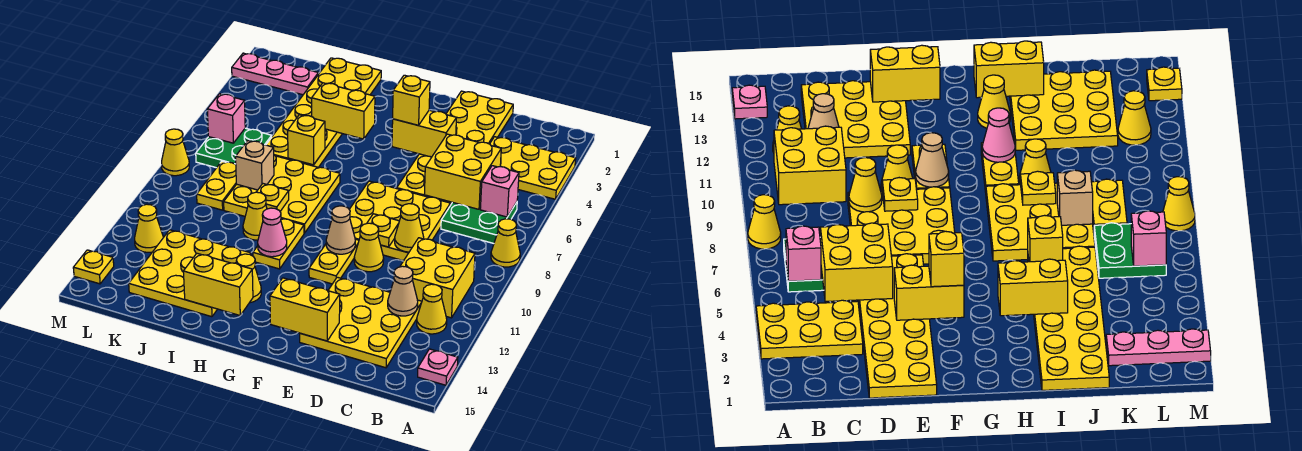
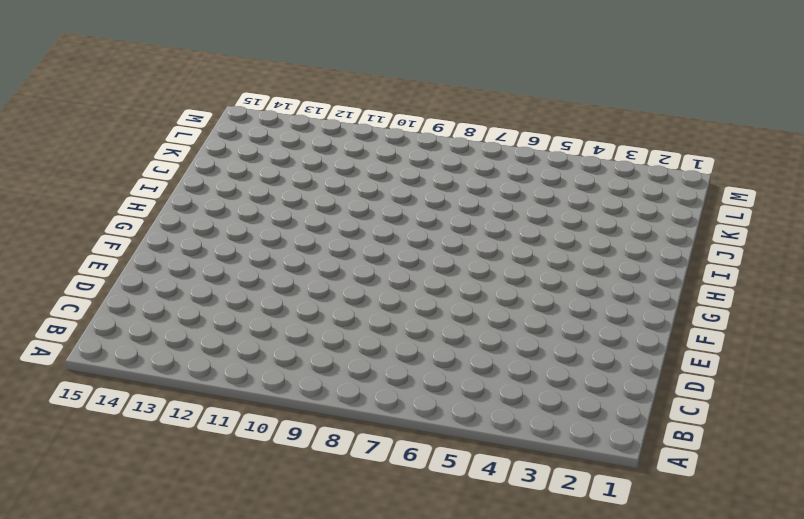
none -> yellow 2x3 plate [490,137,576,199]
none -> yellow 1x1 cone [491,219,520,267]
none -> pink 1x1 plate [418,349,458,385]
none -> green 2x2 plate [441,202,517,243]

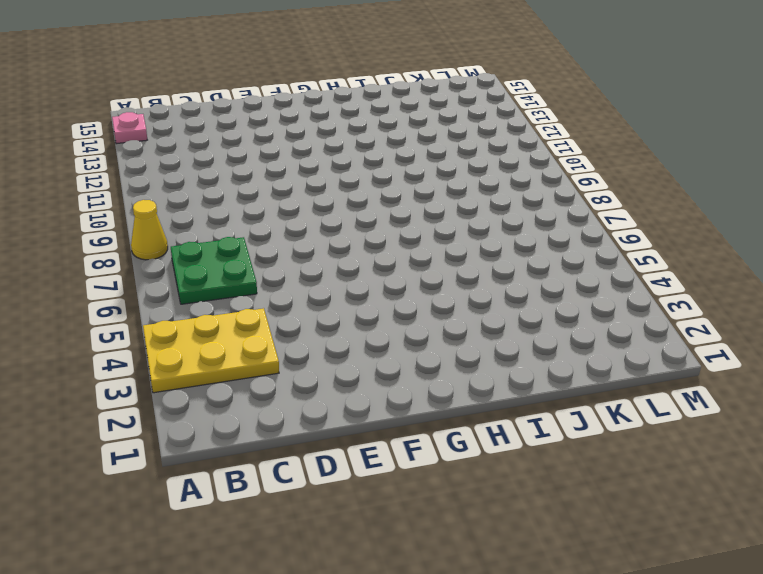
none -> yellow 2x2 brick [400,238,475,318]
none -> yellow 1x1 cone [417,284,447,334]
none -> yellow 3x3 plate [300,277,422,368]
none -> yellow 2x6 plate [397,91,513,205]

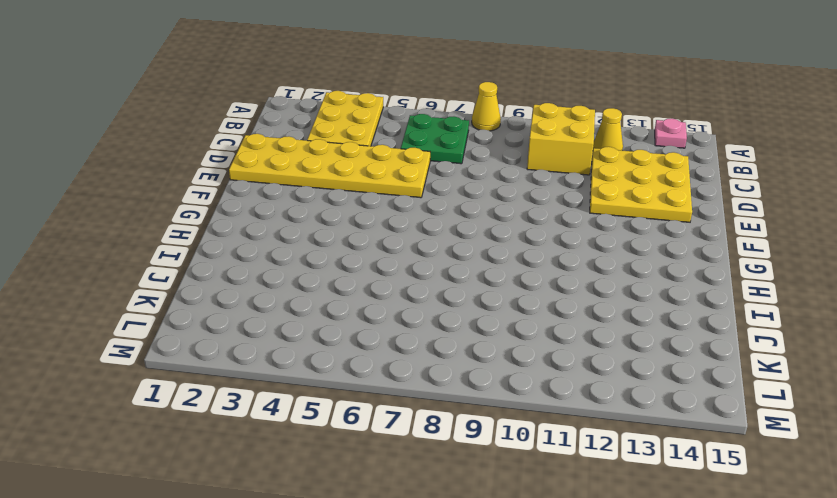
none -> yellow 3x3 plate [349,181,450,261]
none -> yellow 1x1 cone [354,223,384,272]
none -> yellow 1x2 plate [309,239,359,284]
none -> yellow 3x3 plate [224,155,340,233]

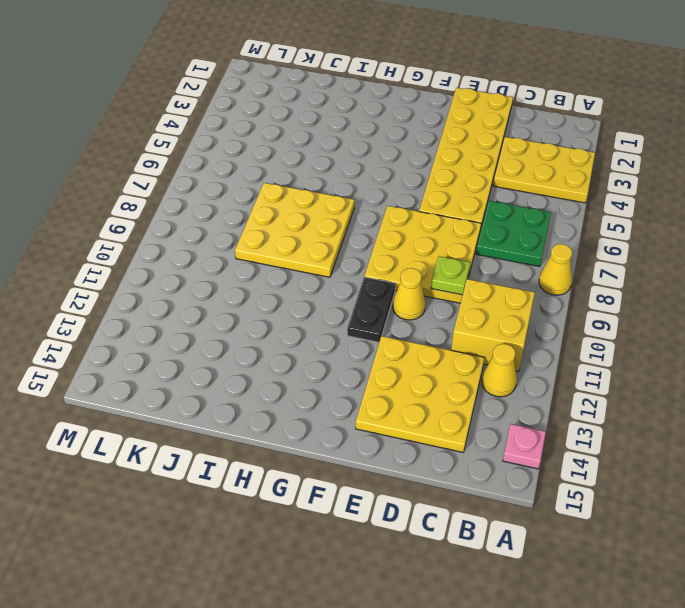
lime 1x1 plate [431,256,470,295] -> yellow 1x1 cone [395,204,424,252]
black 1x2 plate [347,277,395,342] -> yellow 1x2 plate [309,239,359,284]
none -> yellow 1x2 plate [253,219,304,269]
none -> yellow 1x1 cone [236,254,261,303]
none -> yellow 2x6 plate [266,58,381,167]
none -> yellow 1x1 cone [243,192,267,240]

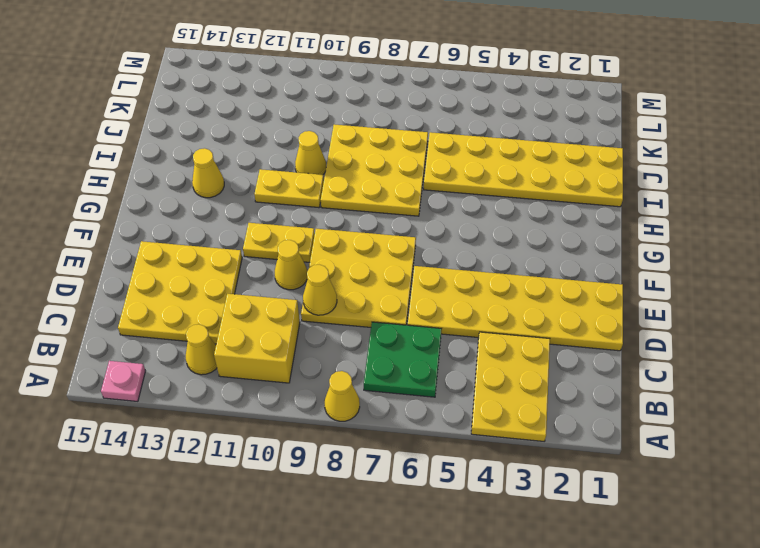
none -> yellow 3x3 plate [129,230,251,317]
none -> pink 1x3 plate [232,53,318,95]
none -> green 2x2 plate [196,128,272,168]
none -> yellow 1x2 plate [197,161,236,210]

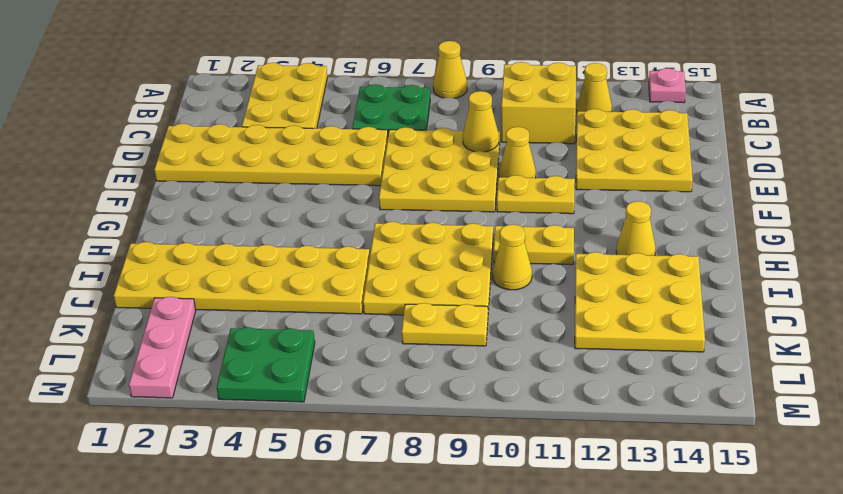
green 2x2 plate [217,327,315,402] -> green 2x2 plate moved to [196,128,272,168]
none -> yellow 1x1 cone [135,204,163,252]
none -> yellow 1x1 cone [162,129,189,176]
none -> yellow 1x1 plate [73,250,114,284]
none -> pink 1x1 brick [480,166,519,217]

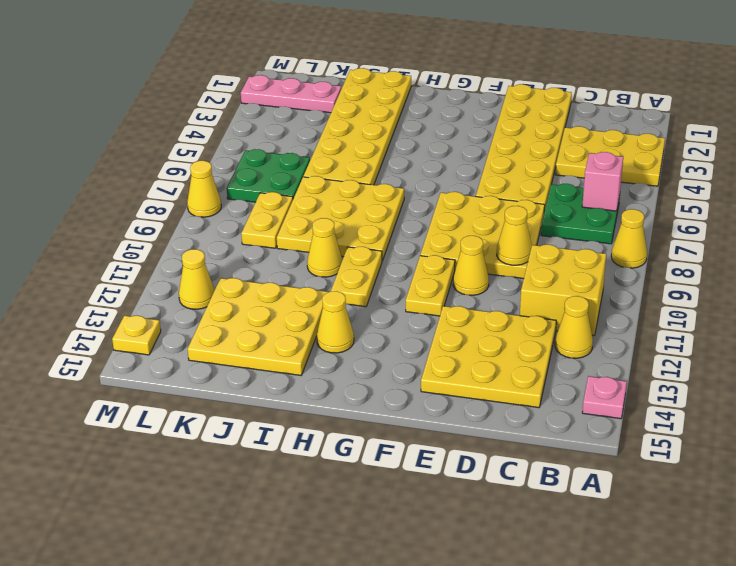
none -> yellow 2x2 brick [424,134,501,209]
none -> tan 1x1 cone [388,266,418,316]
none -> yellow 1x2 brick [392,110,456,157]
none -> yellow 1x1 plate [367,214,399,247]

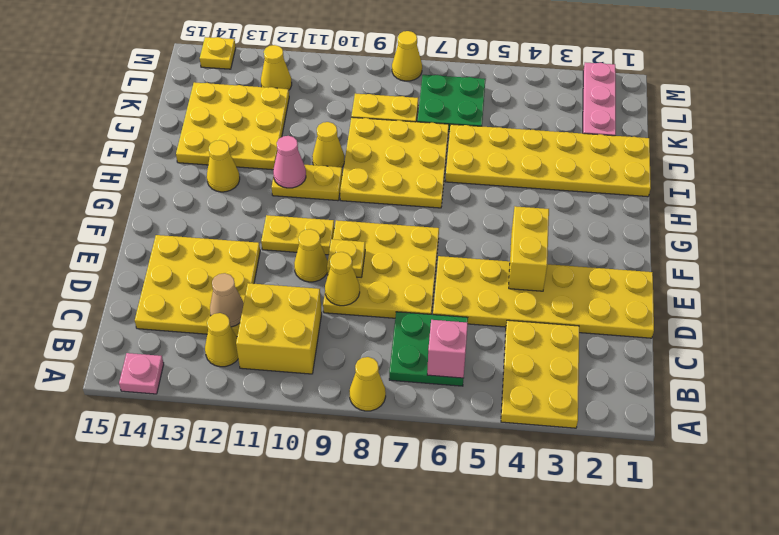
none -> yellow 2x2 brick [424,134,501,209]
none -> yellow 1x2 brick [270,278,340,341]
none -> tan 1x1 cone [326,206,355,254]
none -> yellow 1x2 brick [312,83,375,139]

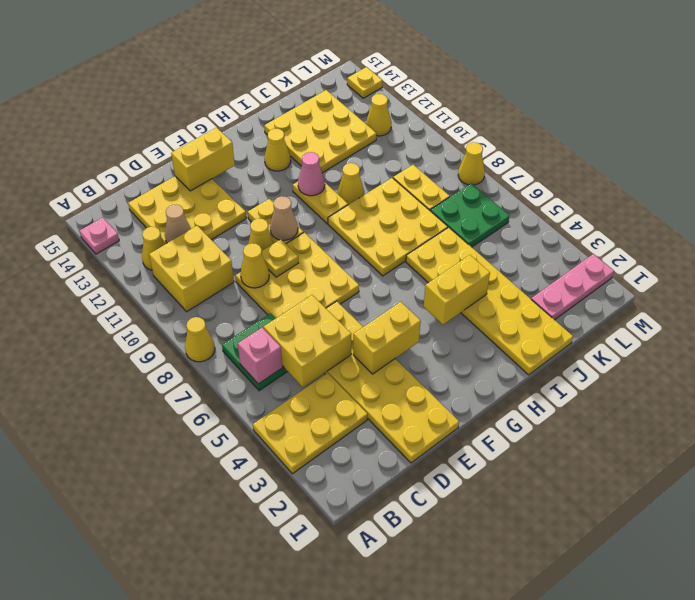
none -> yellow 1x2 brick [183,253,253,315]
none -> yellow 1x1 brick [288,115,325,165]
none -> yellow 1x1 plate [257,184,289,211]
none -> tan 1x1 brick [236,141,274,190]

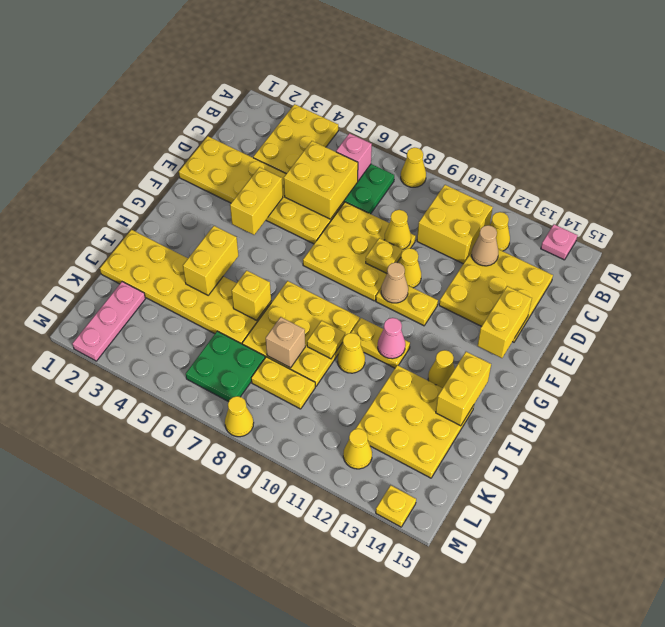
none -> pink 1x1 brick [207,94,245,143]
none -> yellow 1x1 brick [393,75,430,125]

